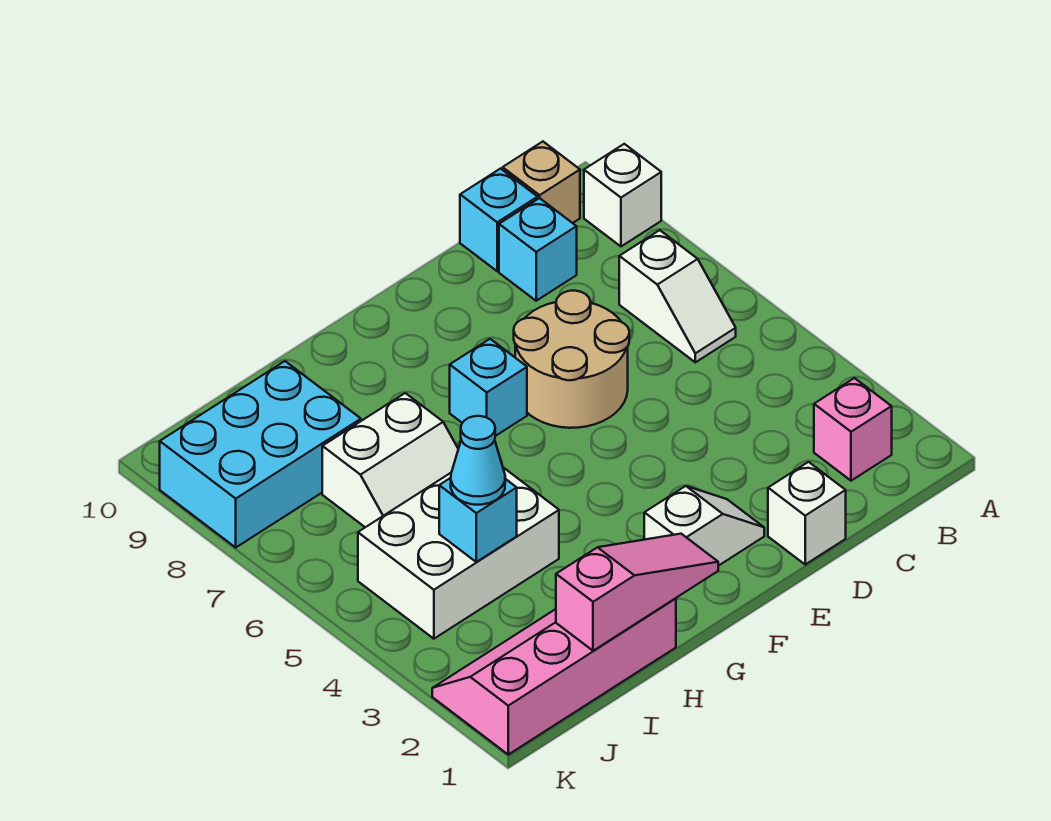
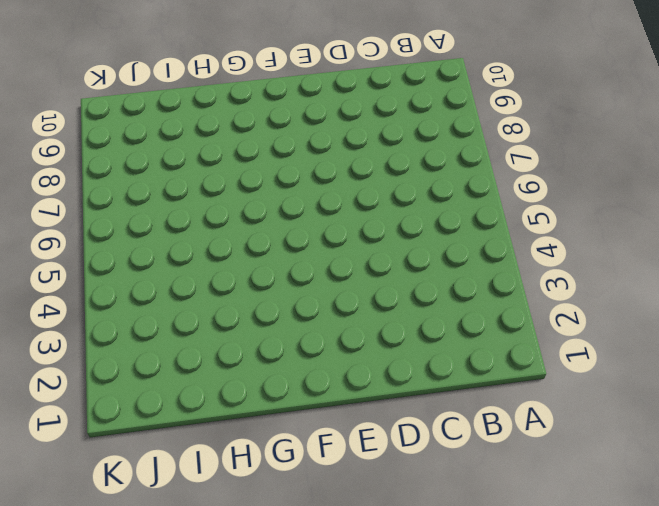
none -> white 1x1 brick [584,144,661,246]
none -> pink 1x1 brick [814,378,892,481]
none -> white 1x2 slope [619,230,736,362]

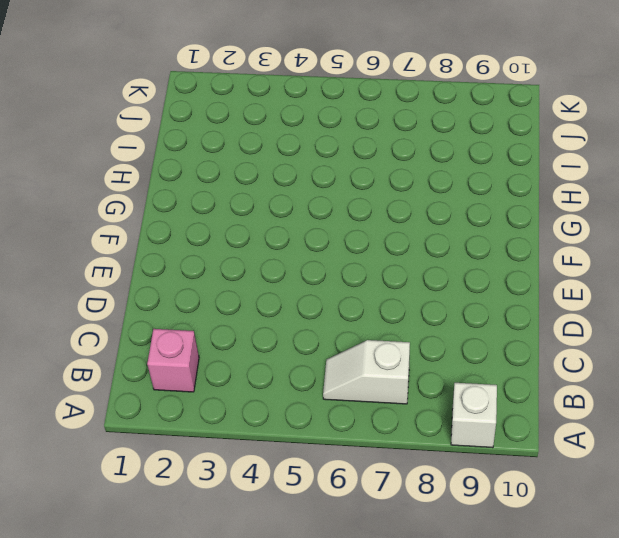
none -> tan 1x1 brick [503,142,580,223]
none -> cyan 1x1 brick [499,198,577,301]
none -> cyan 1x1 brick [460,169,538,271]

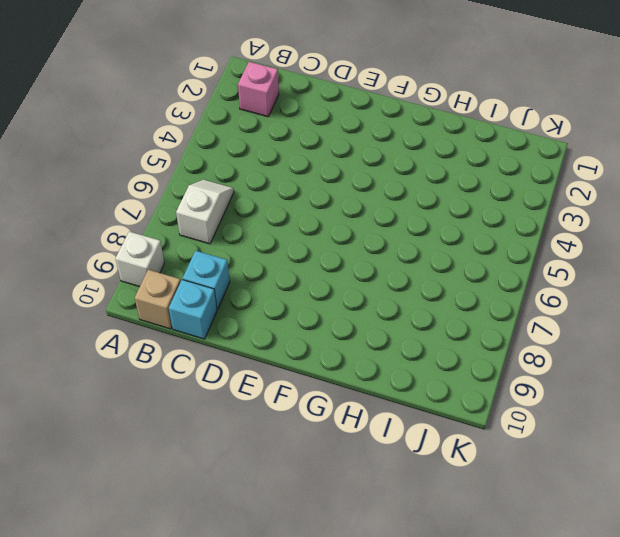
none -> white 1x1 brick [768,462,846,564]
none -> tan 2x2 round brick [514,291,629,428]
none -> white 1x2 slope [644,486,764,566]

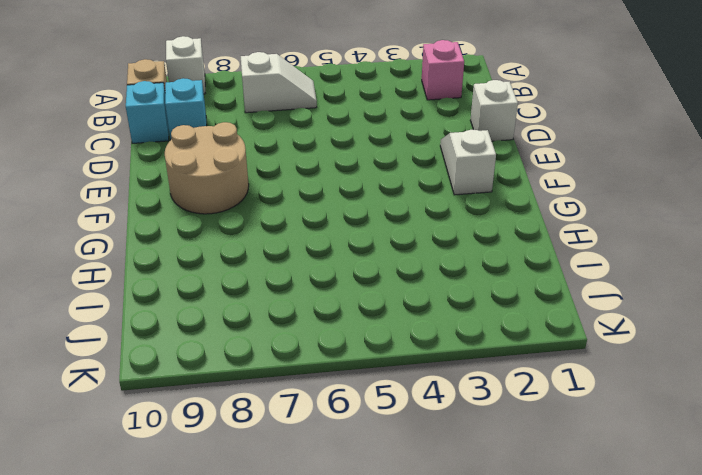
tan 2x2 round brick [165,122,249,214] -> tan 2x2 round brick moved to [514,291,629,428]
none -> cyan 1x1 brick [450,339,527,436]
none -> pink 2x4 slope [432,598,676,754]
none -> white 2x3 brick [358,468,559,639]

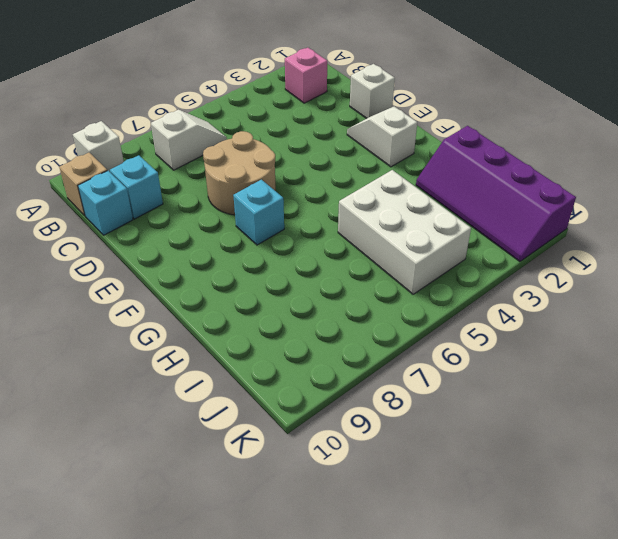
purple 2x4 slope [416,126,576,262] -> pink 2x4 slope [432,598,676,754]
none -> white 2x2 slope [322,393,458,527]
none -> cyan 2x3 brick [160,361,361,547]
none -> pink 1x3 slope [556,534,718,651]

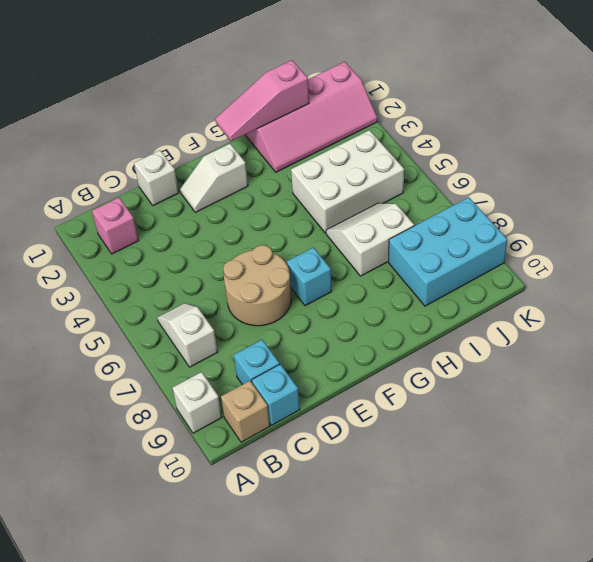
none -> cyan 1x1 brick [439,478,517,562]
none -> cyan 1x1 cone [451,416,505,505]

